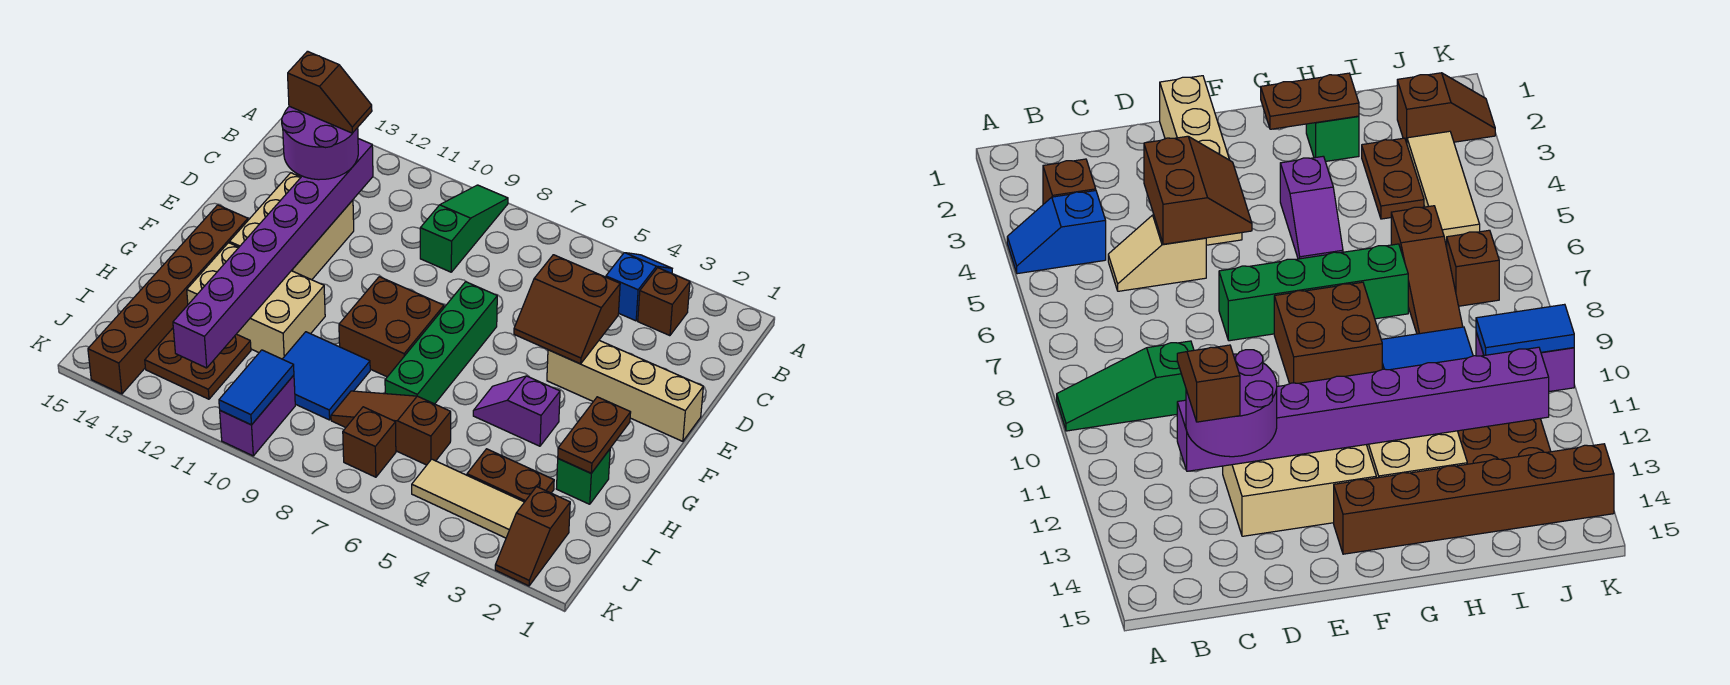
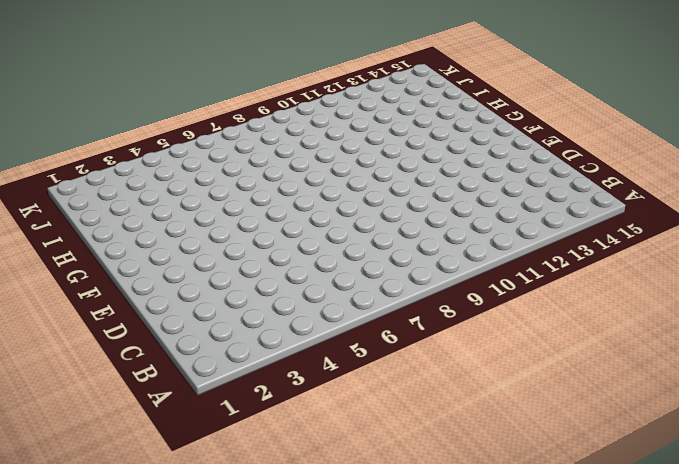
none -> blue 1x2 slope [606,253,672,321]
none -> green 1x3 slope [420,185,508,272]
none -> brown 1x1 brick [638,268,690,336]

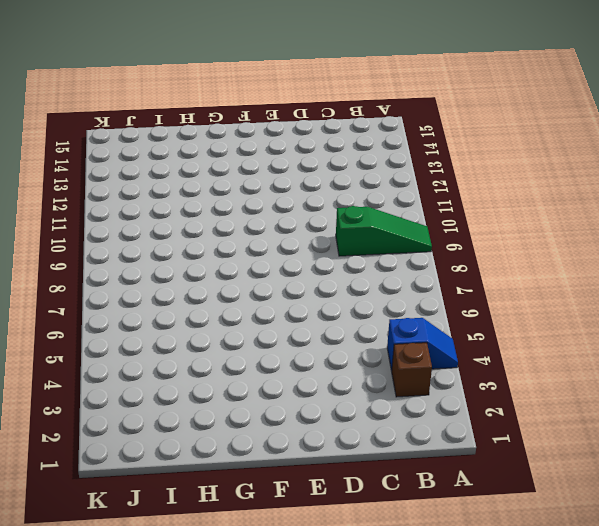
none -> tan 1x2 slope [1108,215,1206,291]
none -> tan 2x3 brick [230,173,354,280]
none -> tan 1x4 brick [547,340,703,441]

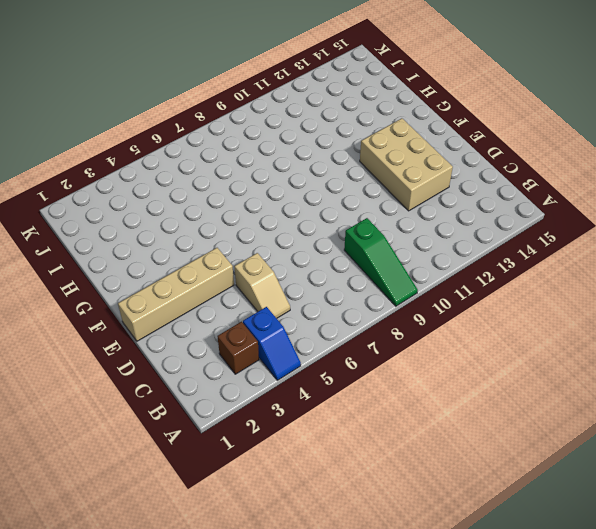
none -> green 1x4 brick [385,282,497,404]
none -> brown 2x2 brick [339,277,444,377]
none -> brown 1x6 brick [88,205,248,394]

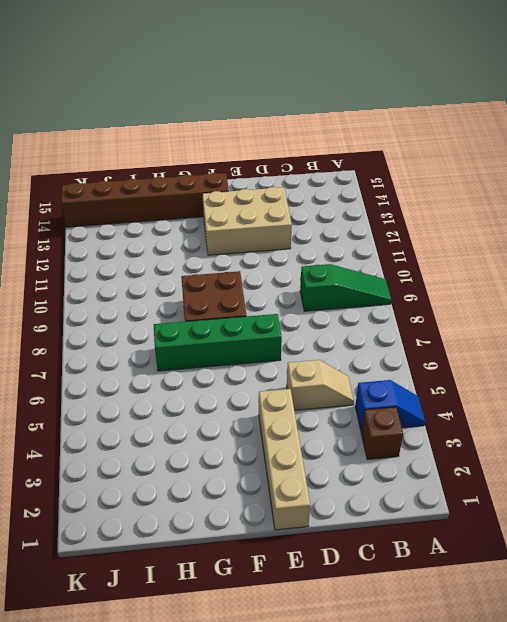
none -> purple 1x2 slope [473,376,560,446]
none -> tan 2x3 brick [187,243,325,359]
none -> green 1x1 brick [556,449,610,504]

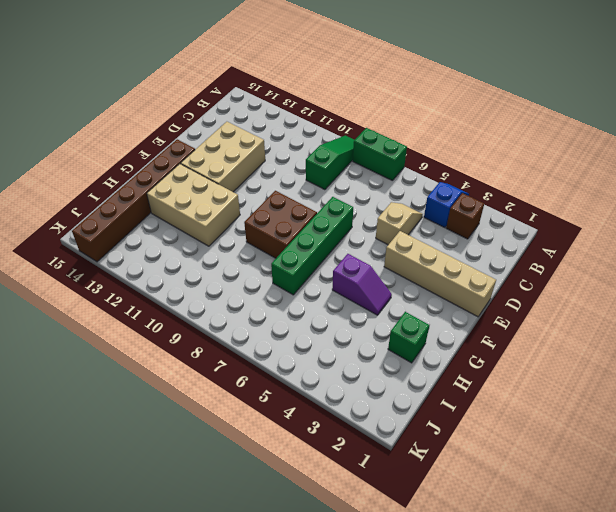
green 1x2 brick [353,128,407,181] -> none
purple 1x2 slope [332,254,392,315] -> purple 1x2 slope turned to [473,376,560,446]
none -> blue 2x2 tile [283,332,370,420]
none -> brown 1x2 plate [467,449,554,502]
none -> brown 1x3 slope [331,391,451,465]

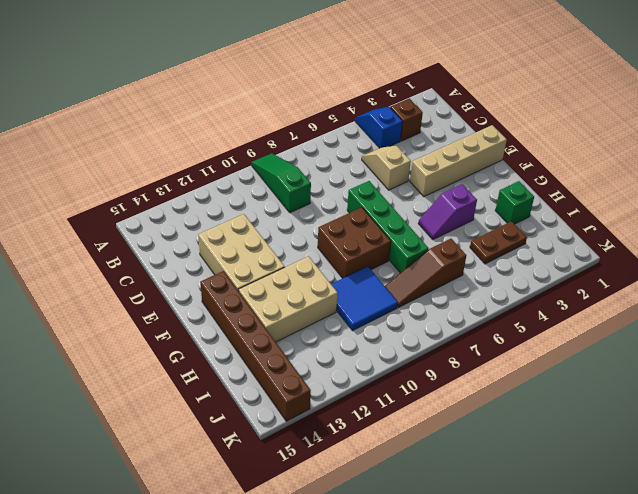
none -> brown 2x2 plate [145,328,251,399]
none -> brown 1x2 slope [495,487,570,586]
none -> tan 1x3 tile [412,459,524,538]

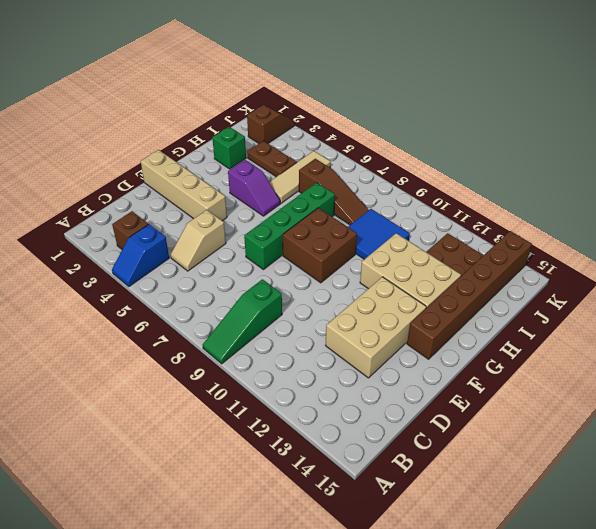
tan 1x3 tile [269,151,330,203] -> tan 1x3 tile turned to [412,459,524,538]
none -> brown 1x1 brick [343,407,396,477]
none -> purple 1x2 brick [220,375,295,456]
none -> purple 1x8 brick [173,139,373,368]

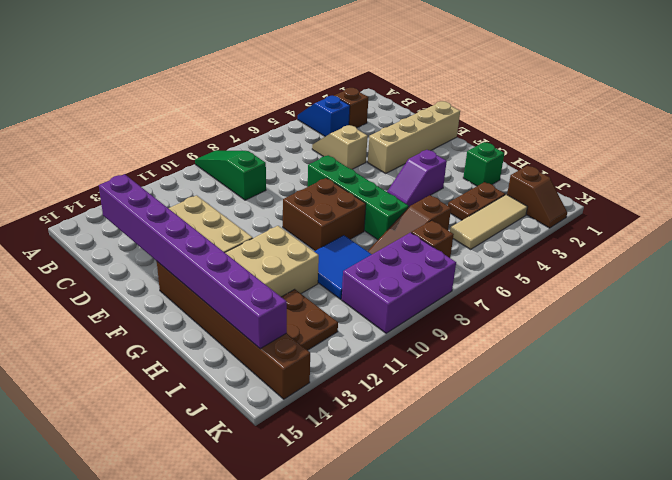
purple 1x8 brick [99,174,287,349] -> purple 1x8 brick moved to [173,139,373,368]
purple 2x3 brick [342,233,456,333] -> purple 1x2 brick [220,375,295,456]
none -> brown 2x2 slope [514,255,620,364]
none -> brown 1x2 plate [558,397,631,473]
none -> blue 1x2 tile [219,350,294,425]

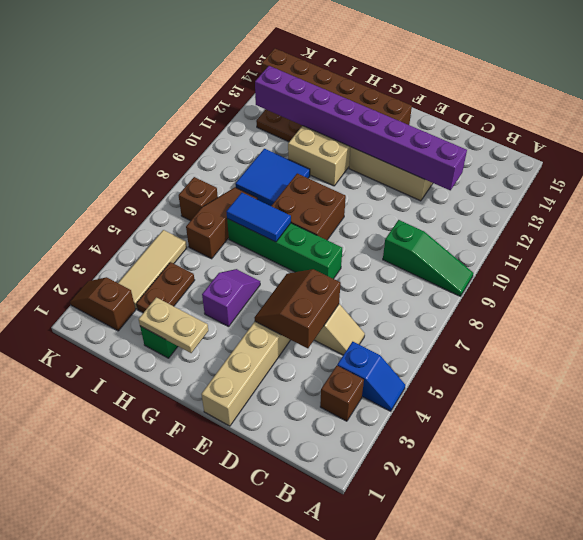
tan 1x2 plate [139,297,208,353] -> brown 1x2 plate [558,397,631,473]
blue 1x2 tile [226,193,291,242] -> blue 1x2 tile moved to [219,350,294,425]
none -> purple 1x2 brick [220,375,295,456]
none -> purple 2x2 round brick [282,106,358,180]
none -> brown 1x2 slope [288,51,372,133]

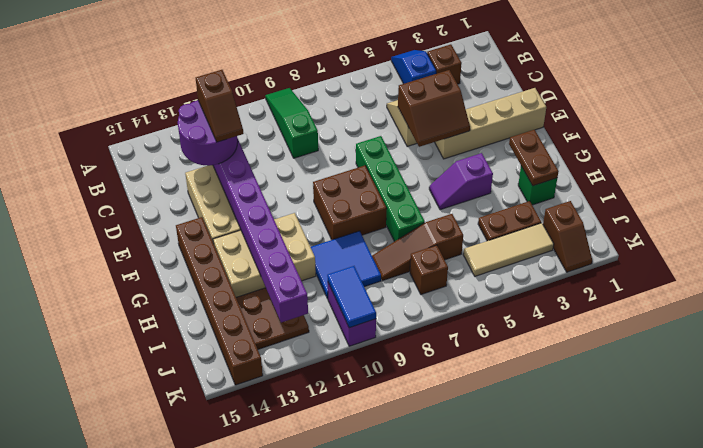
brown 1x2 slope [196,70,244,142] -> brown 1x2 slope turned to [288,51,372,133]

